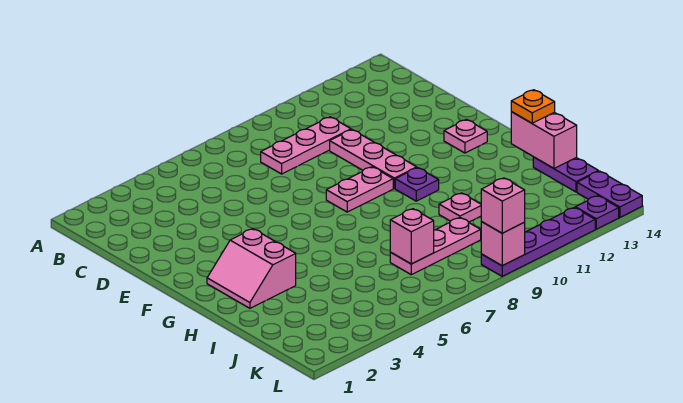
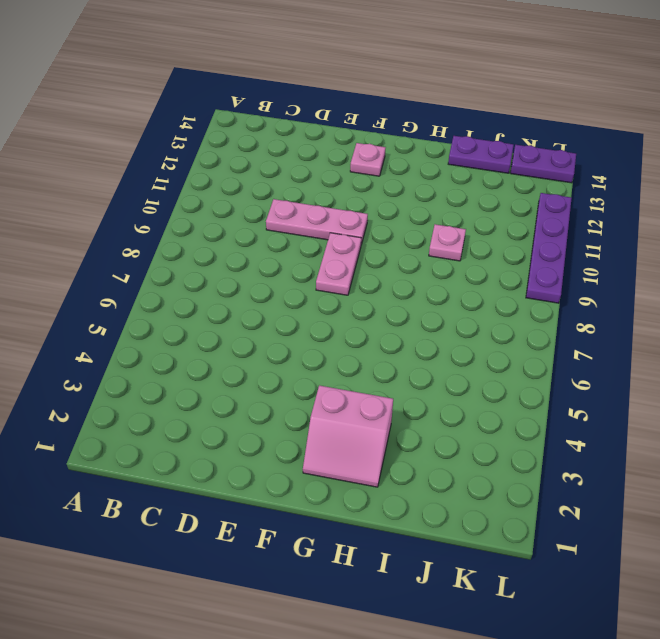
none -> pink 1x3 plate [261,117,351,174]
none -> purple 1x1 plate [395,168,439,201]
none -> pink 1x3 plate [390,218,481,275]

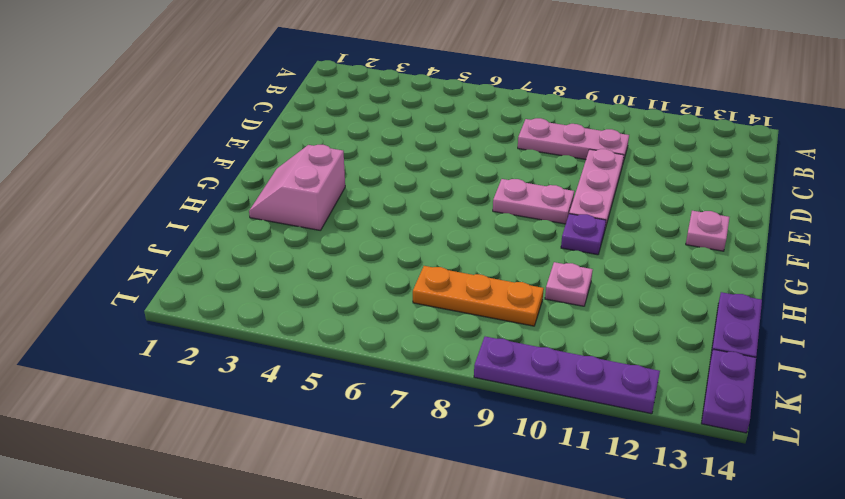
orange 1x3 plate [413,266,544,326] -> pink 1x3 plate [390,218,481,275]
none -> purple 1x1 plate [575,196,619,229]
none -> pink 1x2 brick [511,112,577,168]
none -> pink 1x1 brick [390,209,434,264]

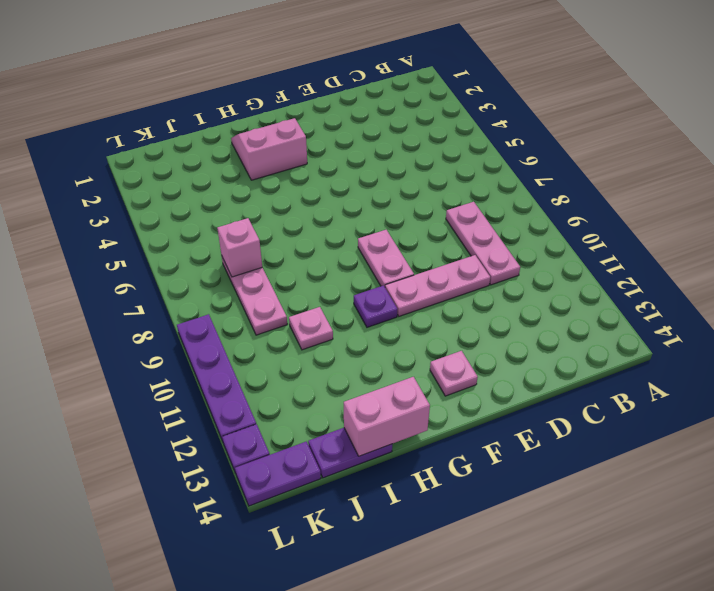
none -> pink 1x1 brick [481,222,525,266]
none -> orange 1x1 plate [511,90,555,123]
none -> pink 1x1 brick [481,178,525,233]

